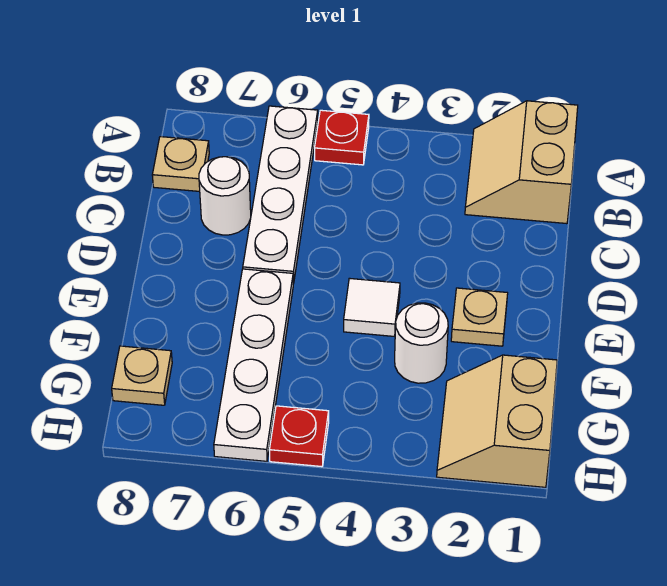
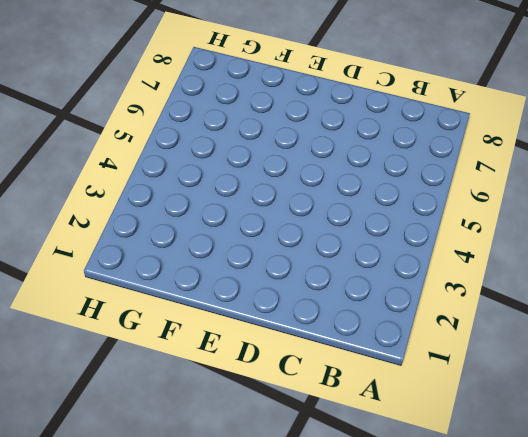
none -> tan 2x2 slope [465,101,578,224]
none -> red 1x1 plate [315,110,369,165]
none -> white 1x4 plate [243,106,318,284]

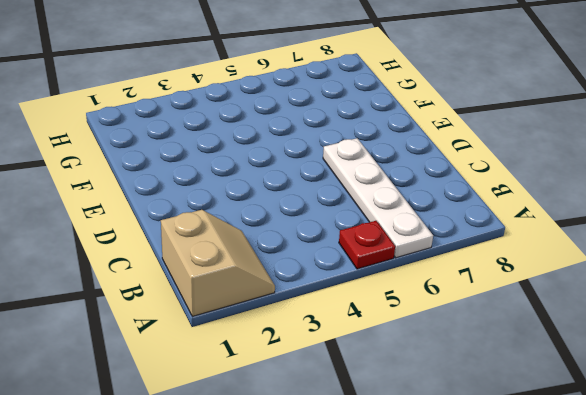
none -> tan 1x1 plate [152,137,209,191]
none -> white 1x1 round brick [199,157,251,235]
none -> tan 1x1 plate [451,288,508,346]

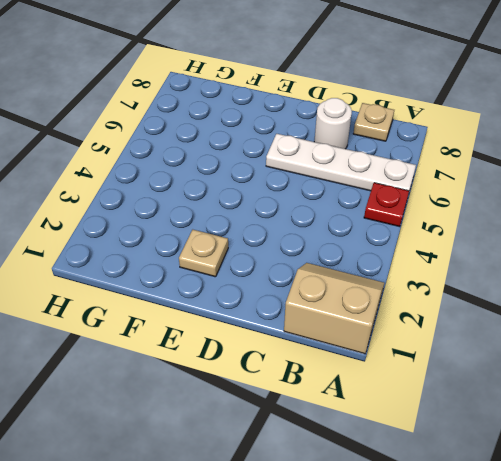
none -> white 1x1 tile [344,278,400,336]
none -> white 1x4 plate [214,269,293,461]
none -> white 1x1 round brick [395,303,448,383]

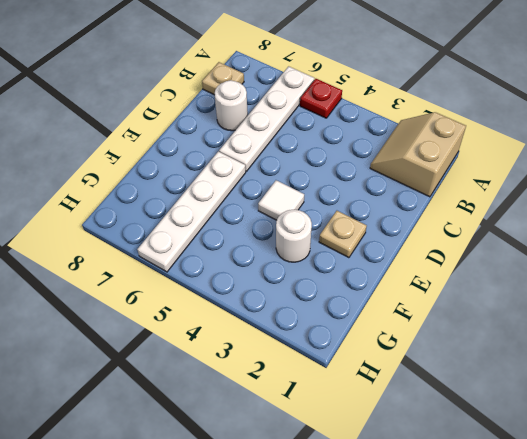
none -> tan 2x2 slope [437,355,557,487]
none -> tan 1x1 plate [112,346,172,405]
none -> red 1x1 plate [269,406,329,467]

